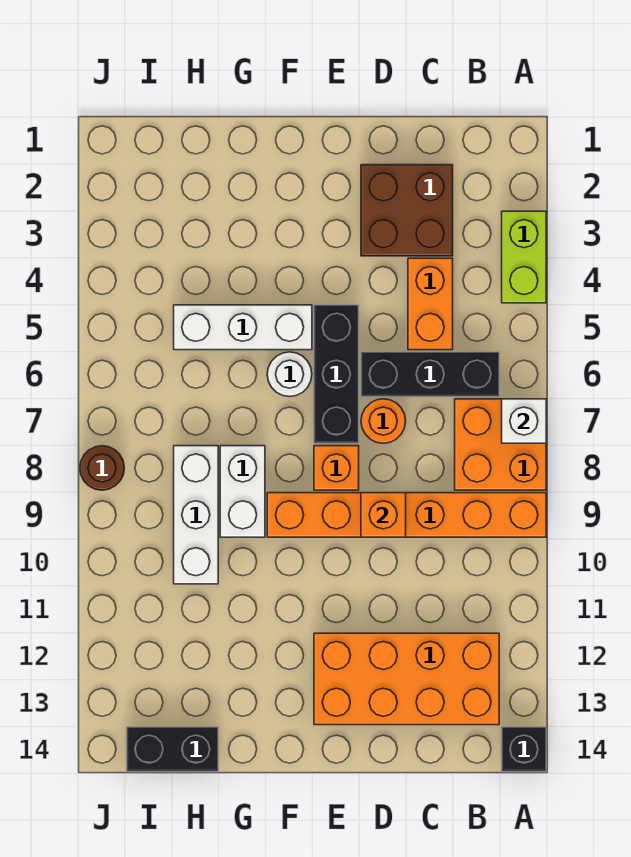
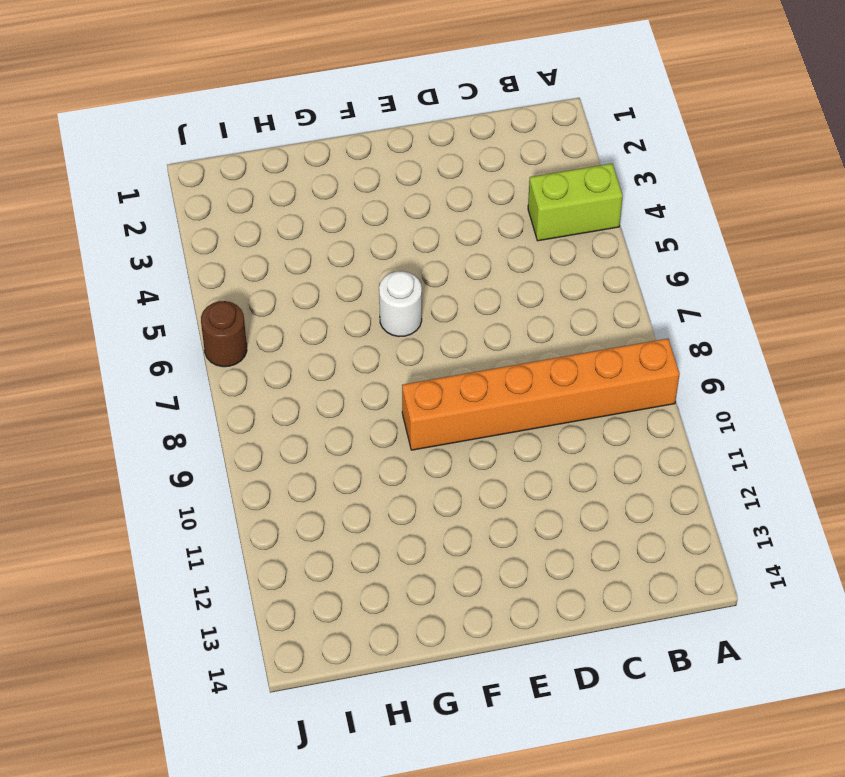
lime 1x2 brick [528,164,623,241] -> lime 1x2 brick turned to [502,211,546,303]
brown 1x1 round brick [201,301,247,367] -> brown 1x1 round brick moved to [80,446,124,490]
none -> orange 2x2 brick [455,399,546,490]
none -> black 1x1 brick [502,727,546,772]
none -> black 1x3 brick [361,352,499,397]

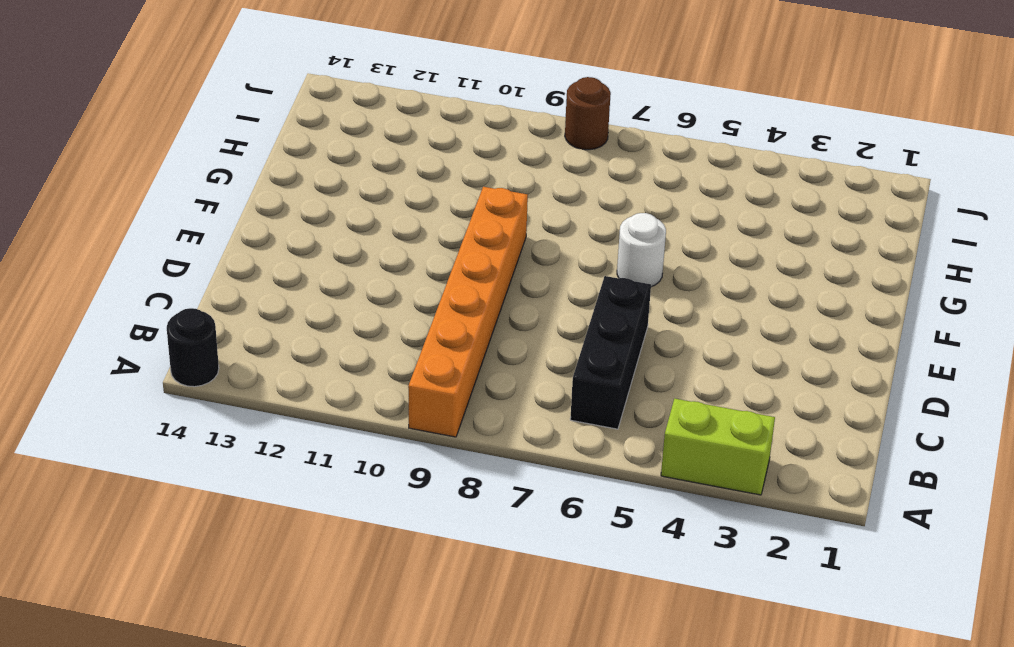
black 1x1 round brick [167,308,219,387] -> black 1x1 brick [502,727,546,772]
none -> orange 2x2 brick [455,399,546,490]
none -> orange 2x4 brick [314,633,499,725]
none -> brown 2x2 brick [361,165,453,256]

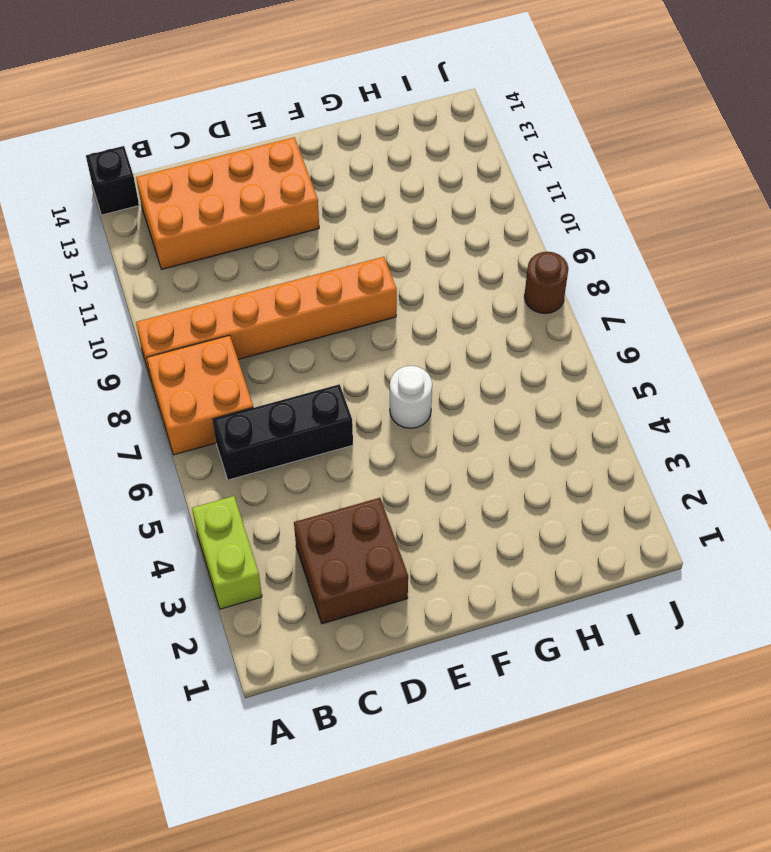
none -> orange 1x2 brick [408,258,453,350]
none -> orange 1x1 round brick [361,399,406,443]
none -> black 1x3 brick [314,305,359,443]

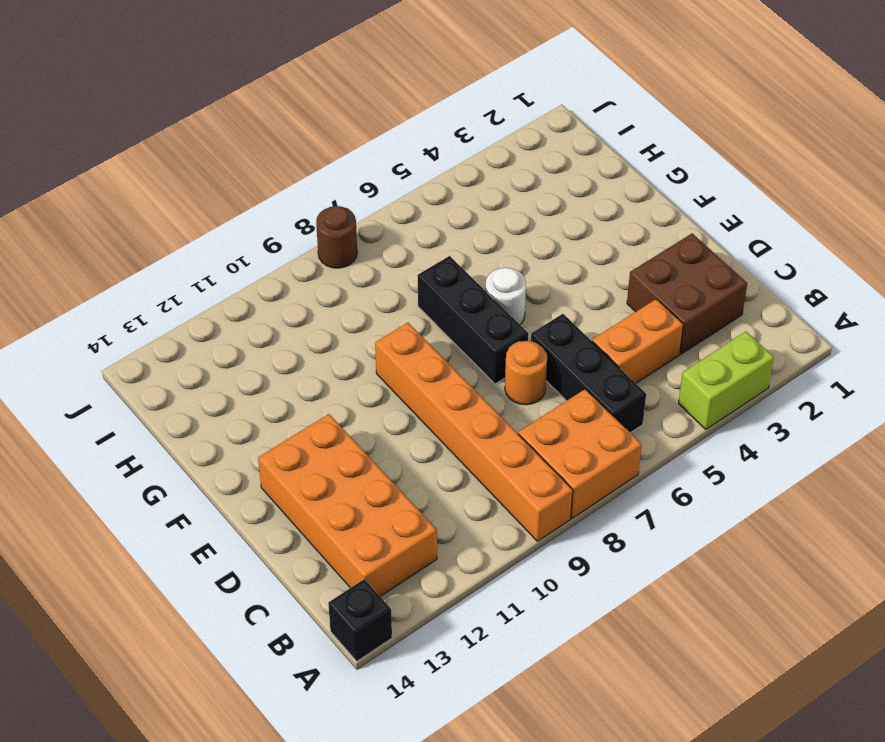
black 1x3 brick [418,256,528,384] -> black 1x3 brick turned to [314,305,359,443]
none -> orange 1x1 brick [314,446,359,490]
none -> white 1x3 brick [174,305,312,350]
none -> white 1x2 brick [220,446,265,537]

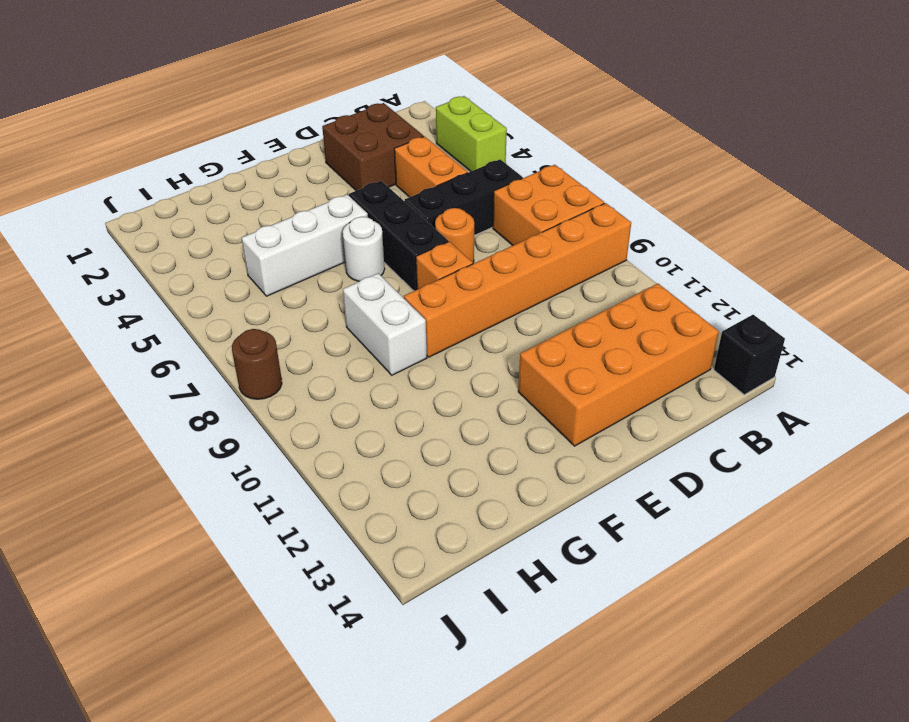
none -> white 1x3 brick [174,446,218,584]
none -> black 1x2 brick [127,727,218,772]
none -> white 1x1 brick [502,399,546,443]

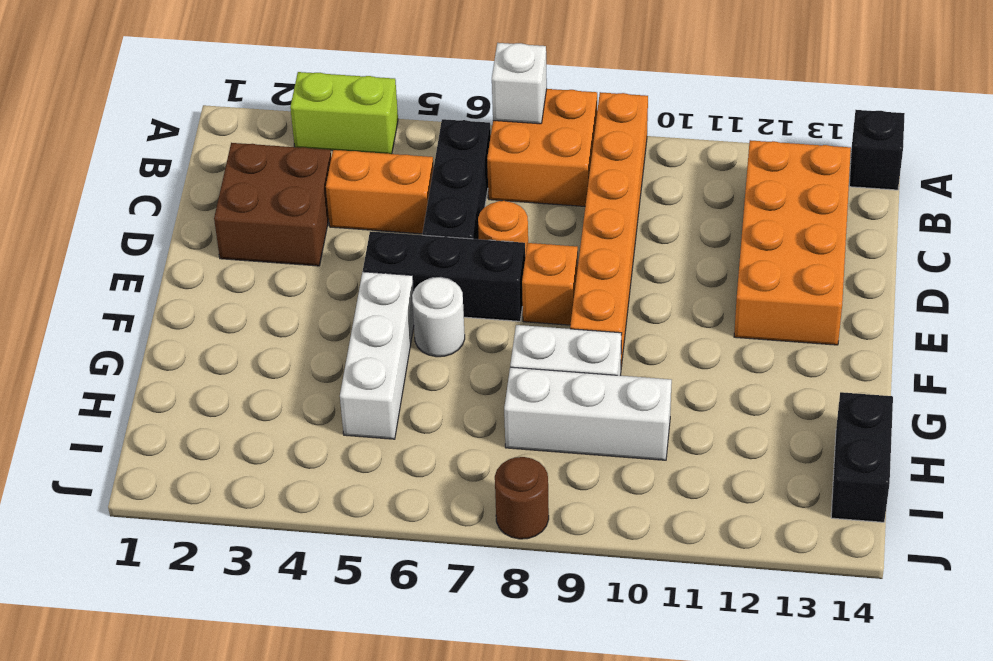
none -> orange 1x1 brick [361,493,406,537]

